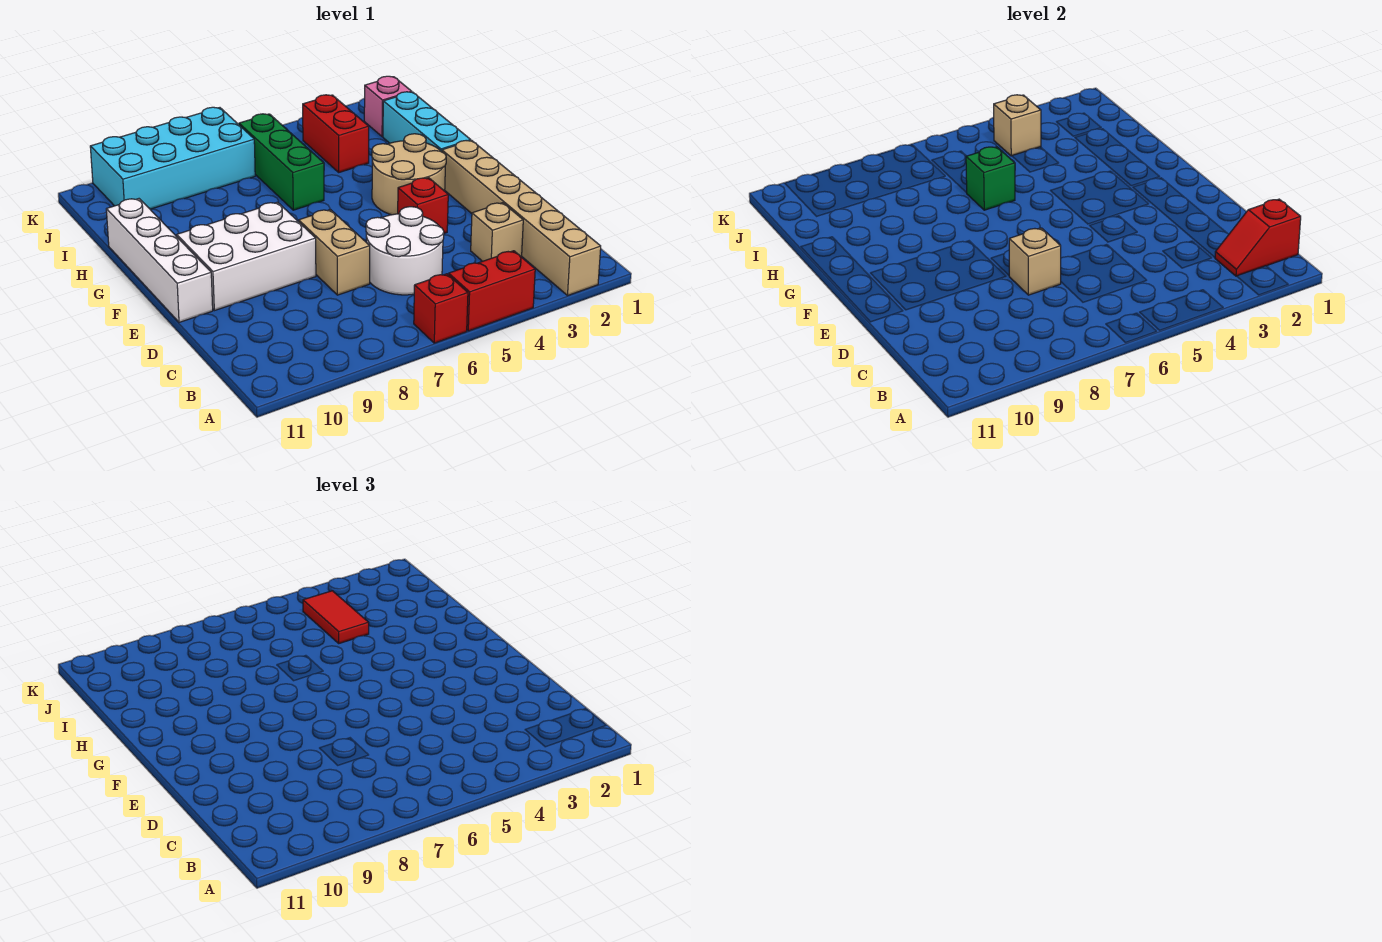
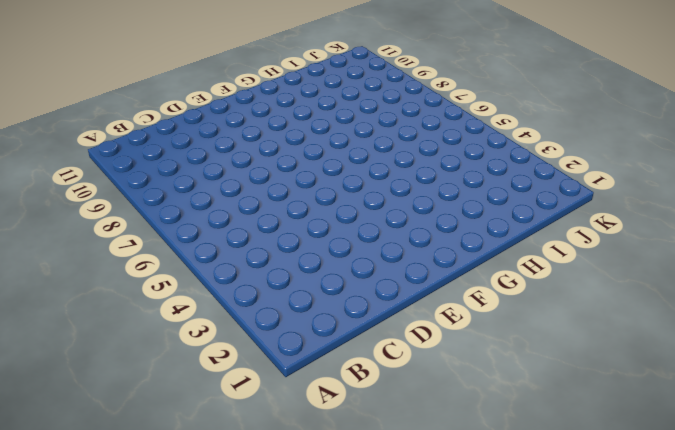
none -> tan 1x6 brick [442,140,601,295]
none -> red 1x2 brick [449,251,535,331]
none -> red 1x1 brick [414,274,468,343]

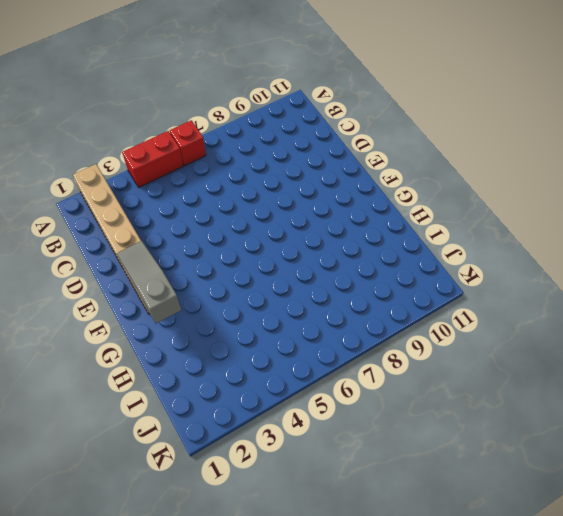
grey 1x3 slope [117,241,181,324] -> none
none -> tan 1x1 brick [471,203,523,261]
none -> white 2x2 round brick [366,207,444,295]
none -> tan 1x2 brick [299,210,370,295]

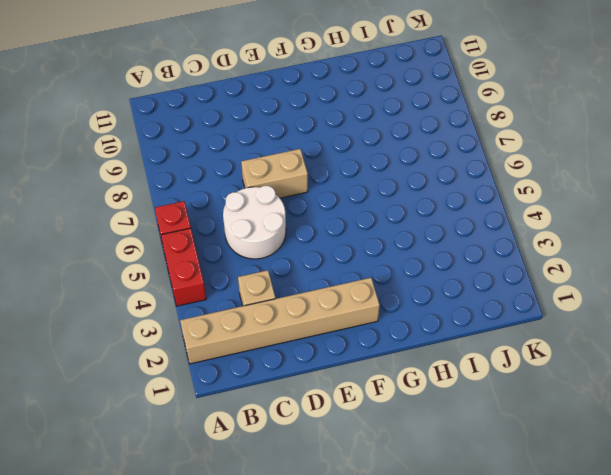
none -> red 1x1 brick [398,178,448,233]
none -> white 2x3 brick [176,202,316,311]
none -> white 1x4 brick [106,199,213,322]

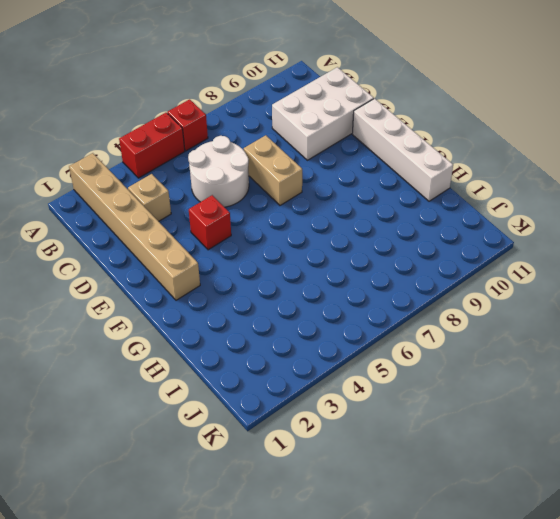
white 2x3 brick [272,67,374,160] -> white 2x3 brick moved to [176,202,316,311]
none -> tan 2x2 round brick [372,134,446,215]
none -> cyan 1x3 brick [383,92,471,152]
none -> green 1x3 brick [239,114,324,210]

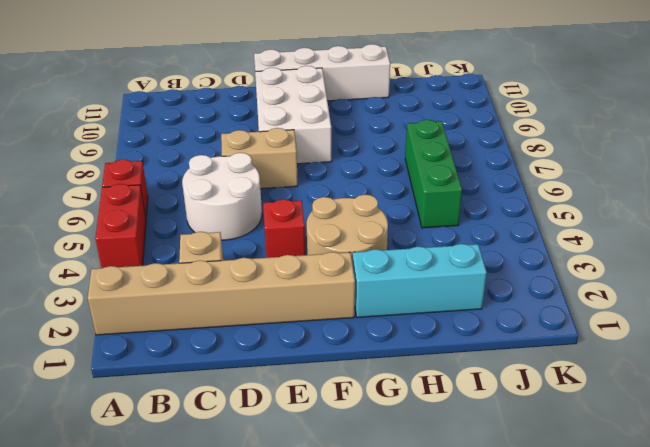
green 1x3 brick [405,120,462,228] -> green 1x3 brick turned to [239,114,324,210]
none -> red 1x2 brick [303,95,369,172]
none -> pink 1x1 brick [364,76,412,137]
none -> cyan 2x4 brick [90,107,255,209]

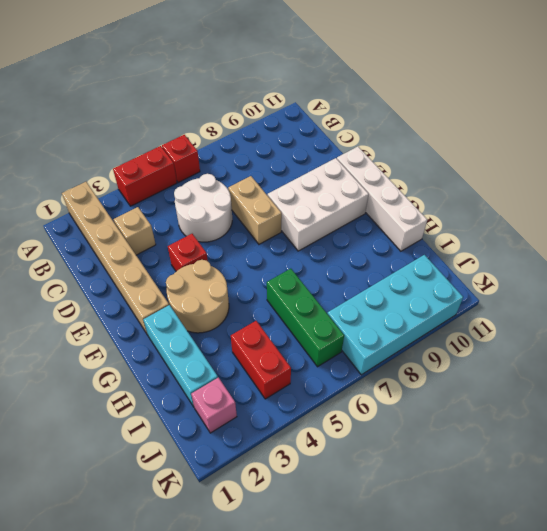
none -> red 1x2 slope [1215,199,1301,276]
none -> tan 1x1 brick [1009,228,1061,295]
none -> green 1x1 brick [966,147,1015,210]

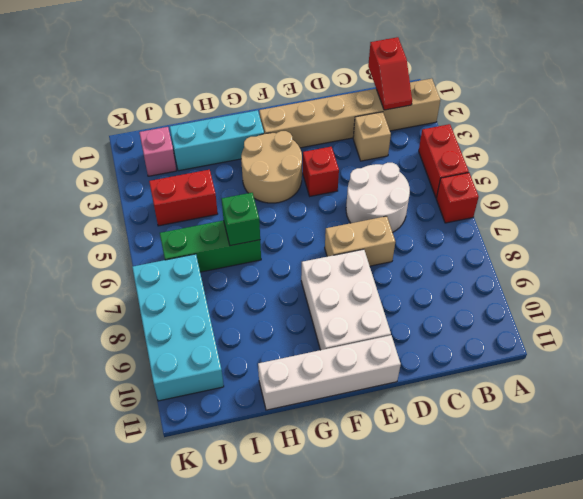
none -> tan 1x1 brick [1009,228,1061,295]
none -> tan 1x1 brick [994,95,1041,156]
none -> red 1x2 tile [303,591,369,643]

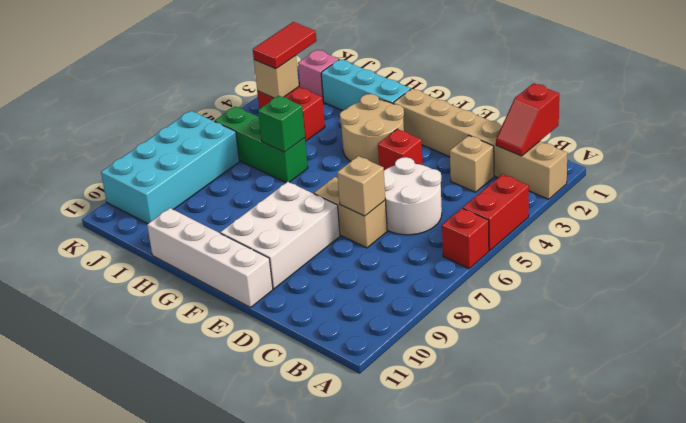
red 1x2 tile [253,22,316,69] -> red 1x2 tile turned to [303,591,369,643]

